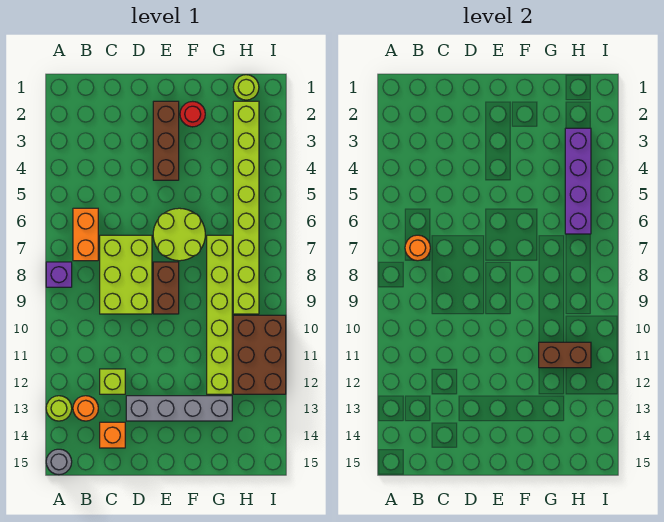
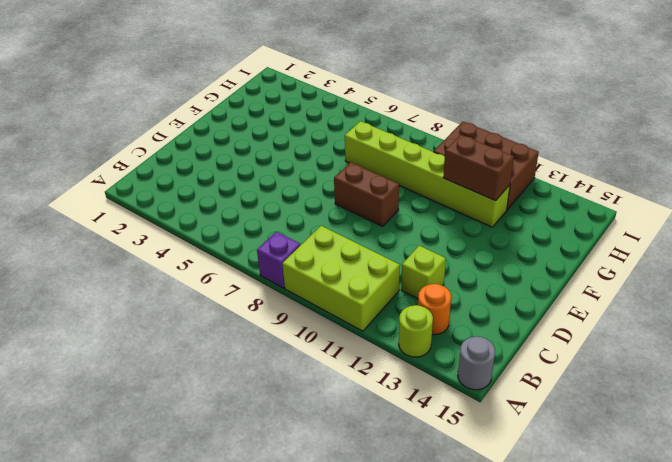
lime 2x3 brick [282,226,400,331] -> lime 2x3 brick moved to [100,235,152,314]
brown 1x2 brick [443,135,514,201] -> brown 1x2 brick turned to [539,342,591,368]
none -> orange 1x2 brick [73,208,98,261]
none -> orange 1x1 brick [100,422,125,448]
none -> grey 1x4 brick [126,396,232,421]

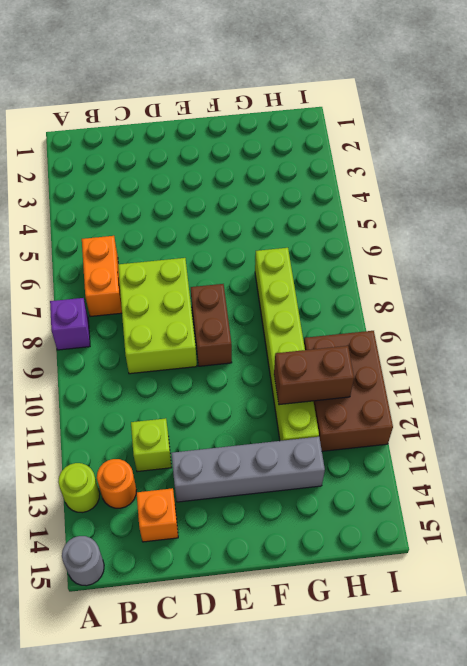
none -> brown 1x3 brick [153,101,179,180]
none -> lime 2x2 round brick [153,208,205,261]
none -> red 1x1 round brick [180,101,205,127]

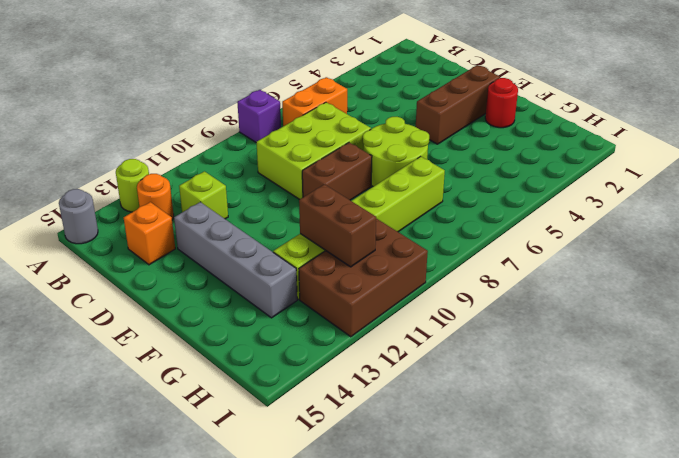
none -> lime 1x1 round brick [233,75,259,100]
none -> lime 1x8 brick [233,101,259,314]
none -> orange 1x1 round brick [405,235,430,261]

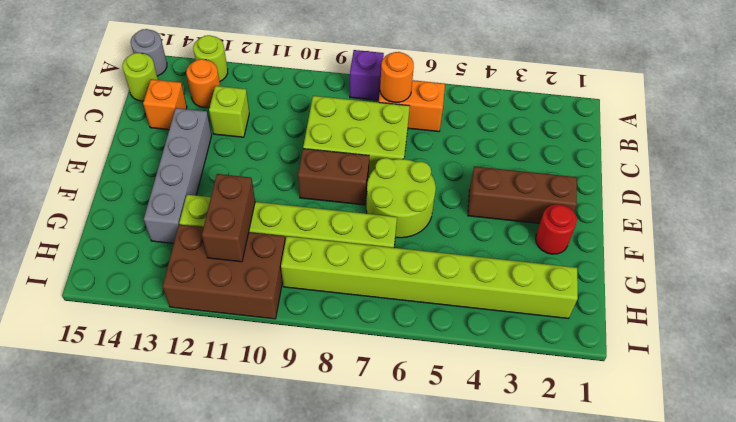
lime 1x1 round brick [122,53,158,101] -> lime 1x1 round brick moved to [233,75,259,100]
none -> purple 1x4 brick [565,128,591,234]

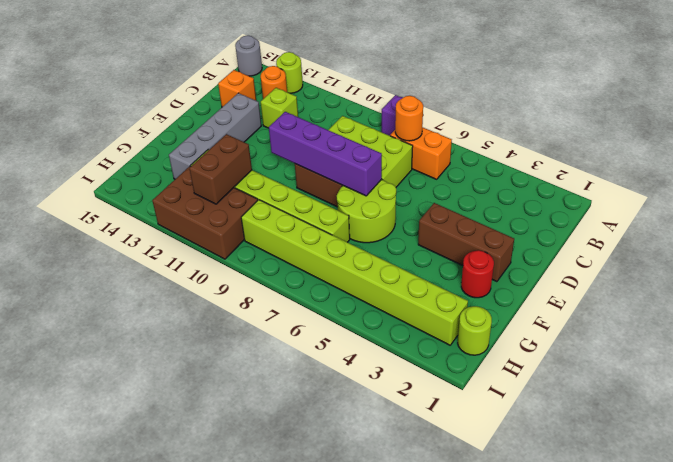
purple 1x4 brick [269,112,382,196] -> purple 1x4 brick moved to [565,128,591,234]

